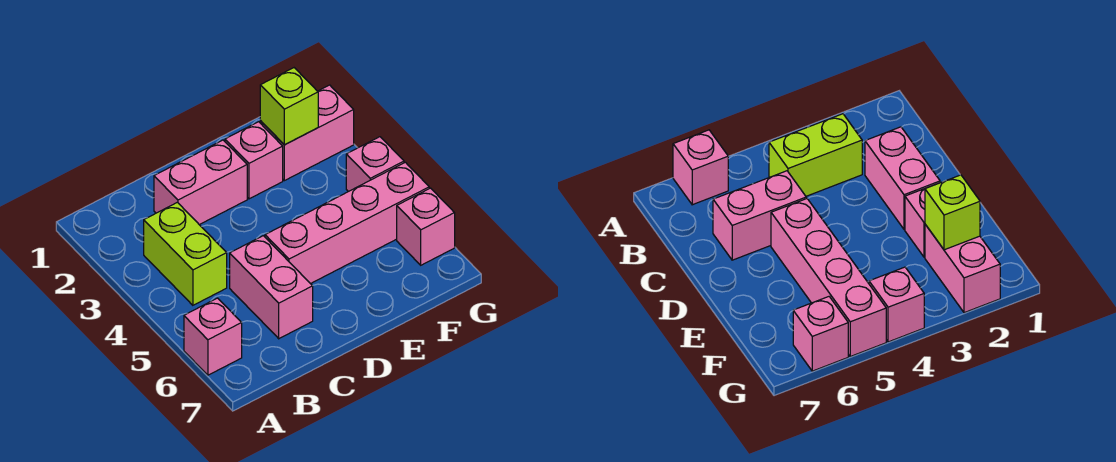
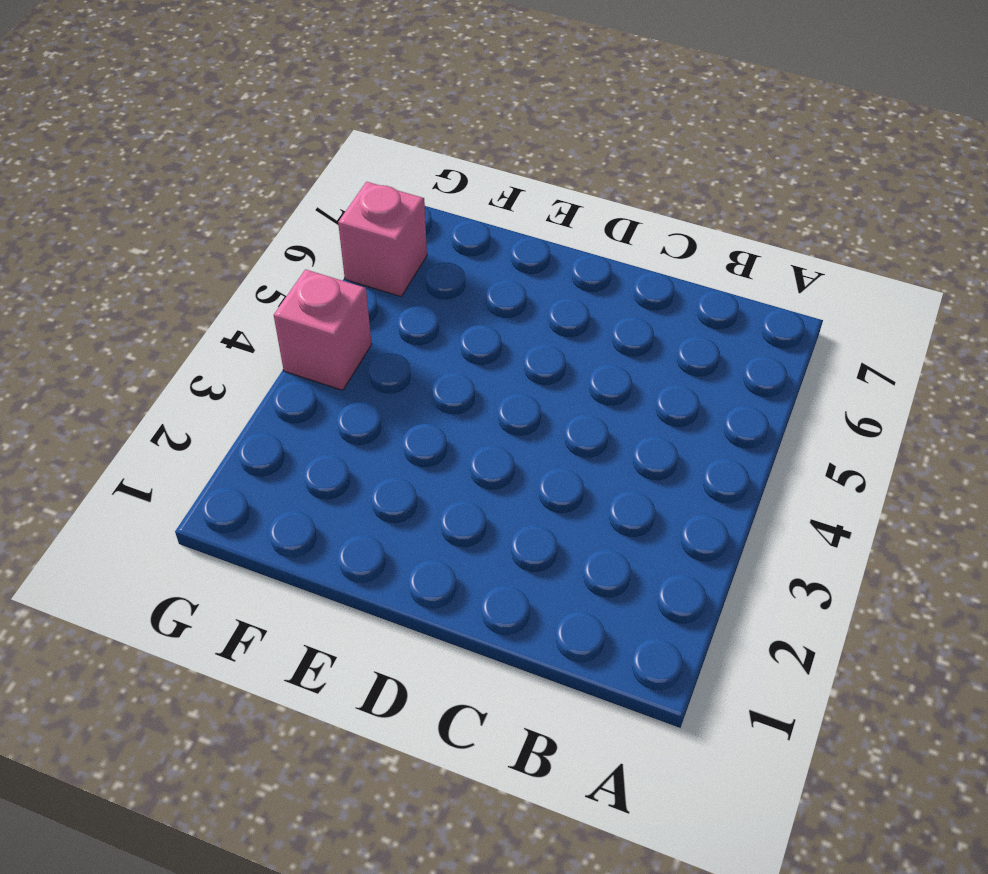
none -> pink 1x1 brick [184,298,242,375]
none -> lime 1x2 brick [144,202,227,305]

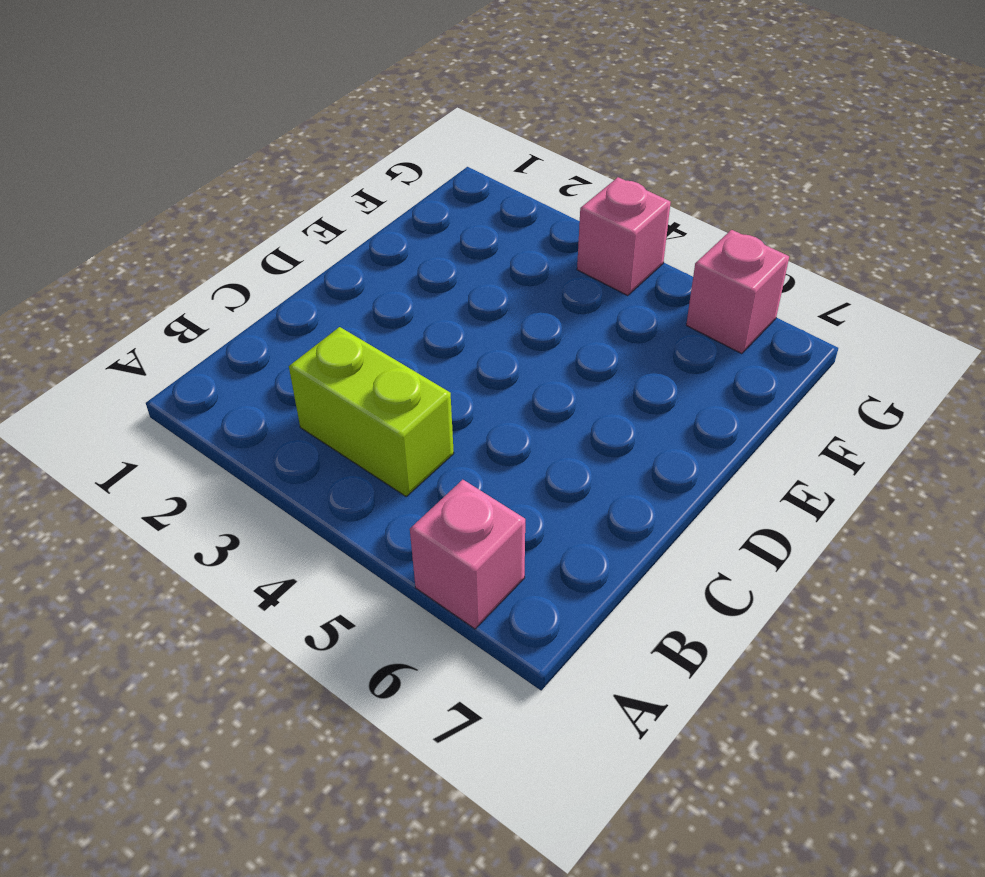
none -> pink 1x2 brick [154,140,247,225]
none -> pink 1x2 brick [230,236,313,339]

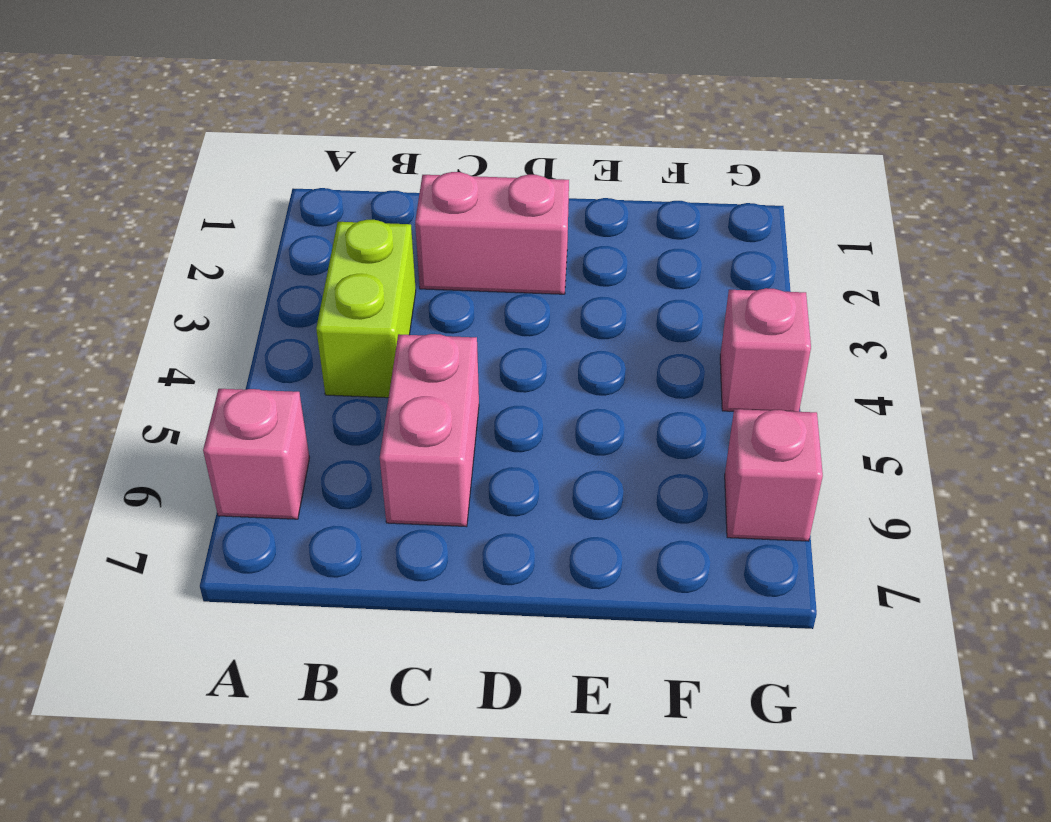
none -> pink 1x4 brick [265,162,429,284]
none -> pink 1x1 brick [225,122,283,199]

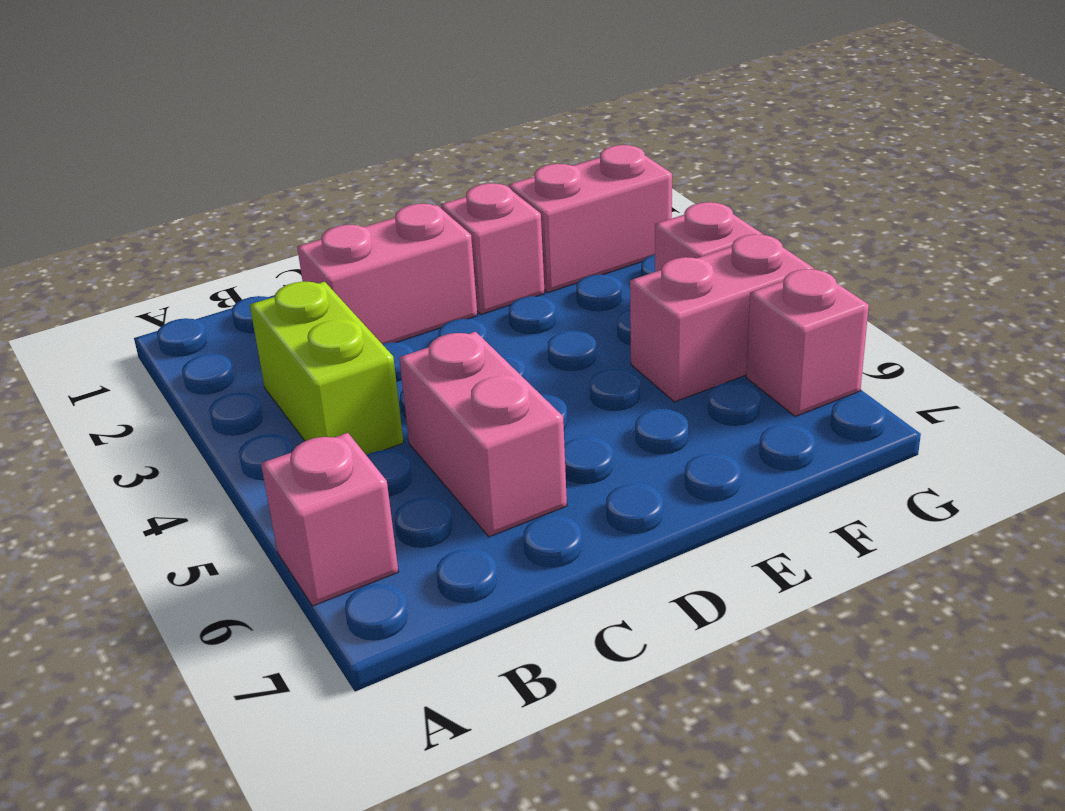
pink 1x2 brick [630,234,814,402] -> pink 1x4 brick [265,162,429,284]
none -> lime 1x1 brick [260,68,318,145]

